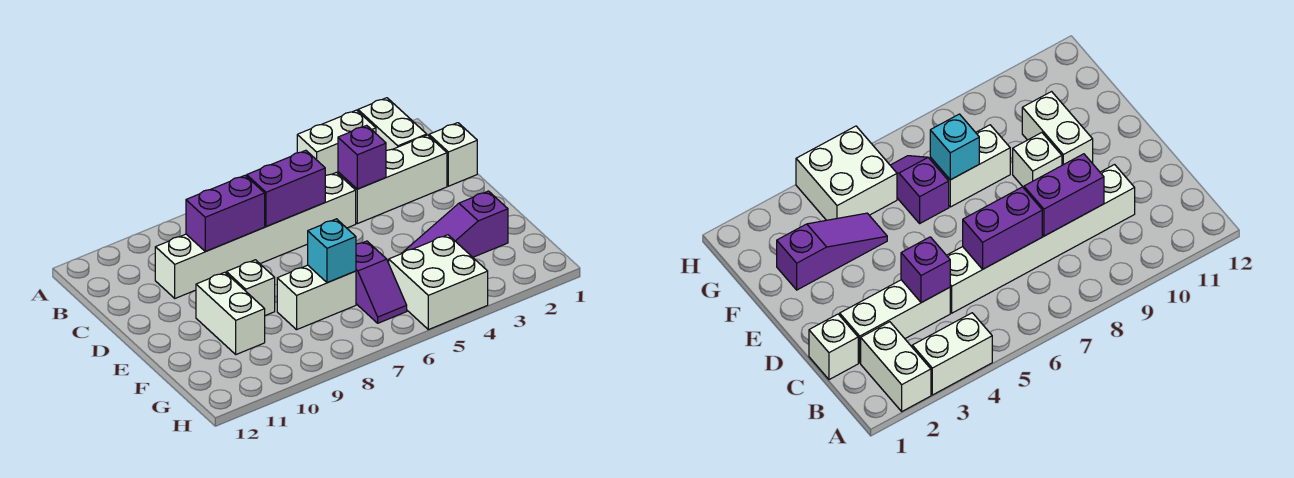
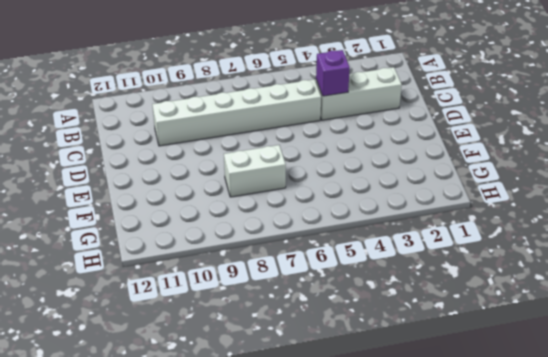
none -> white 1x2 brick [358,98,427,150]
none -> white 1x2 brick [297,110,376,176]
none -> white 1x1 brick [429,123,477,186]

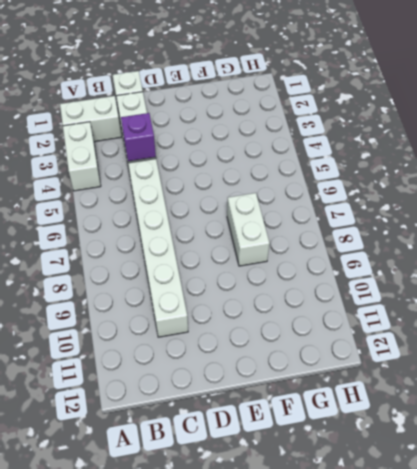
none -> white 1x1 brick [226,260,275,316]
none -> white 1x2 brick [196,272,265,354]
none -> purple 1x3 slope [401,191,508,257]

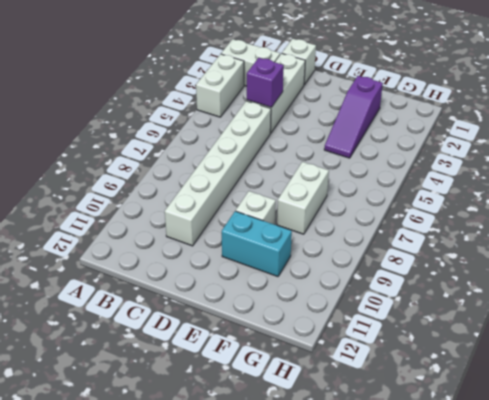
cyan 1x2 brick [222,211,292,277] -> white 1x2 brick [196,272,265,354]
none -> purple 1x2 slope [356,241,407,323]
none -> white 2x2 brick [389,235,488,330]
none -> purple 1x2 brick [247,150,325,227]

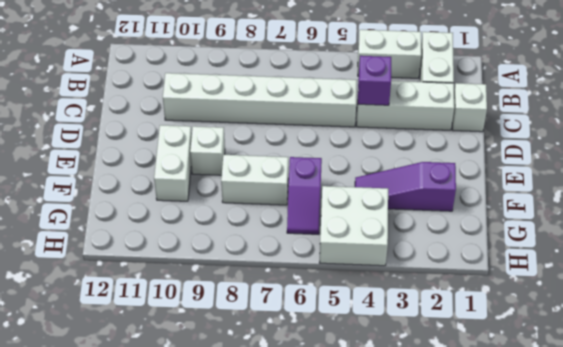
none -> purple 1x2 brick [247,150,325,227]
none -> purple 1x2 brick [186,175,265,252]
none -> cyan 1x1 brick [308,219,356,283]

